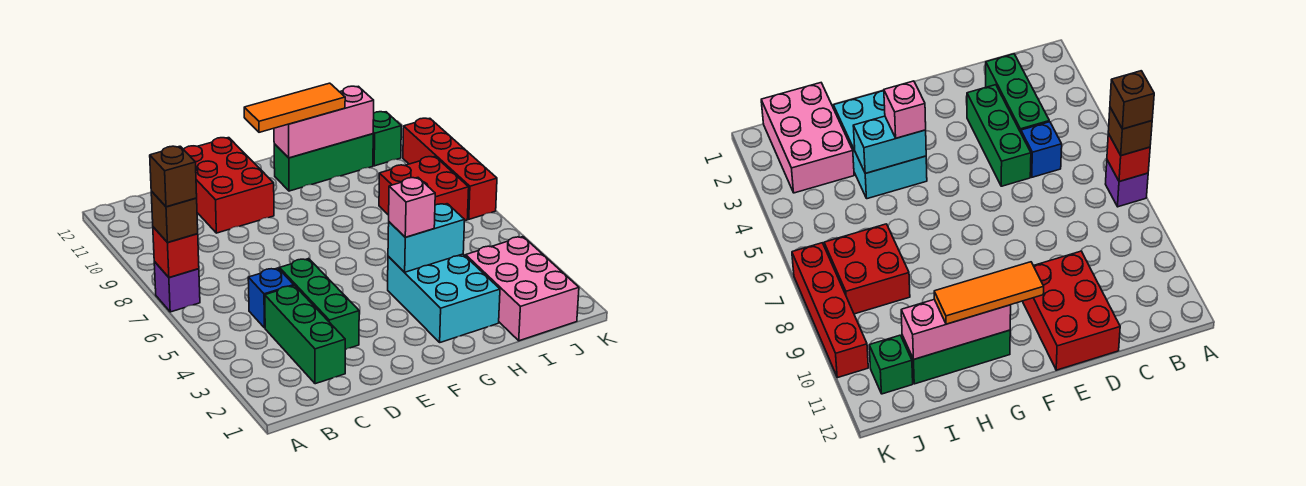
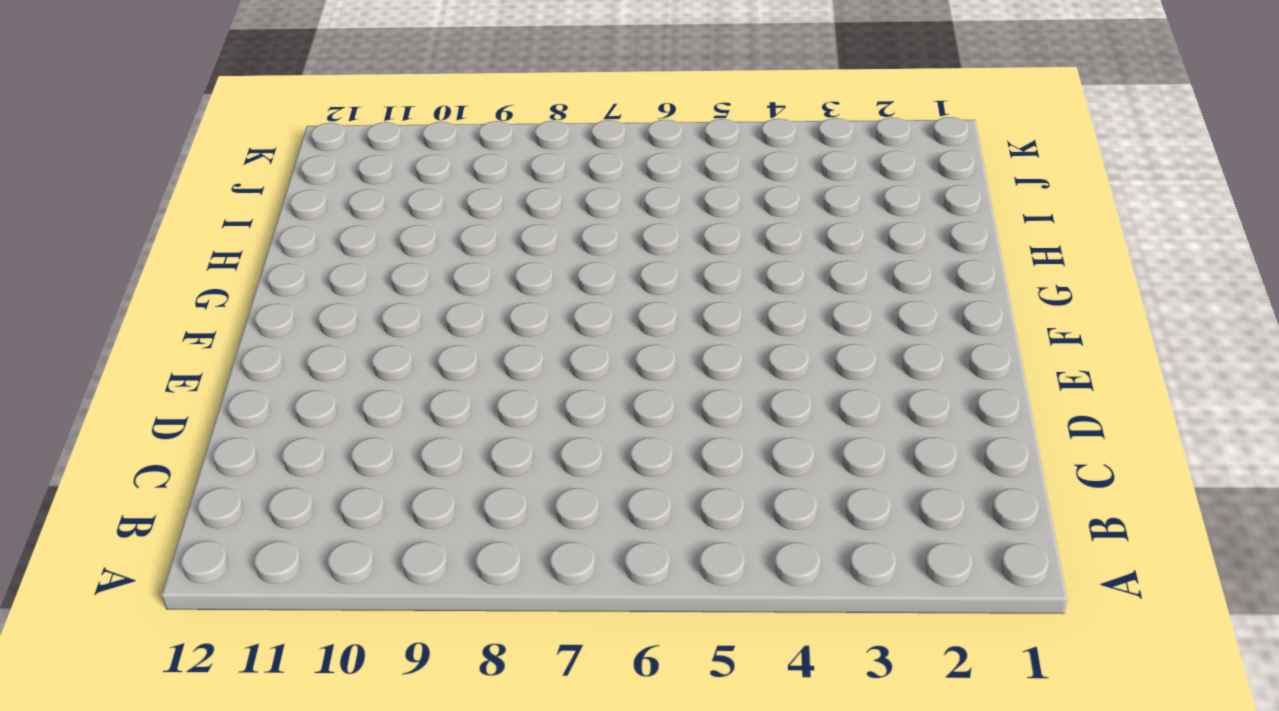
none -> purple 1x1 brick [154,262,200,312]
none -> green 1x3 brick [265,286,346,384]
none -> blue 1x1 brick [248,268,294,328]

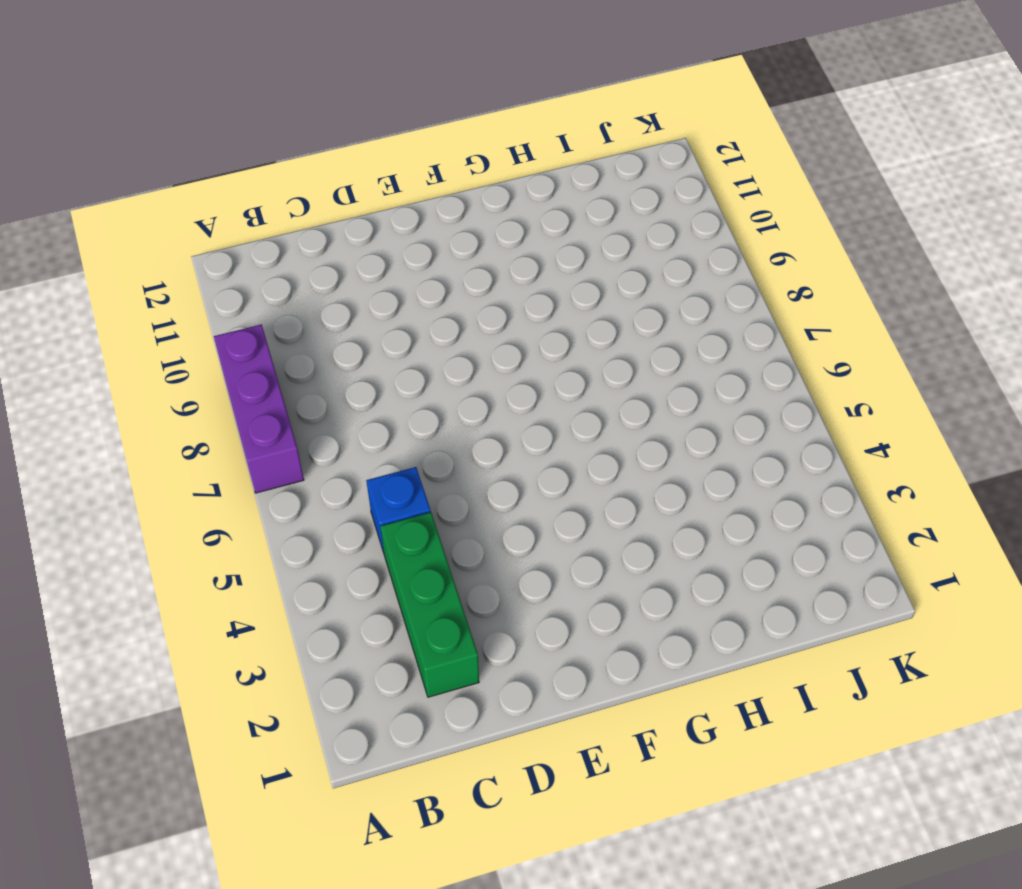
purple 1x3 brick [214,324,304,493] -> purple 1x1 brick [154,262,200,312]
none -> green 1x3 brick [280,259,359,349]
none -> red 2x3 brick [184,138,274,233]
none -> cyan 2x3 brick [388,254,500,342]

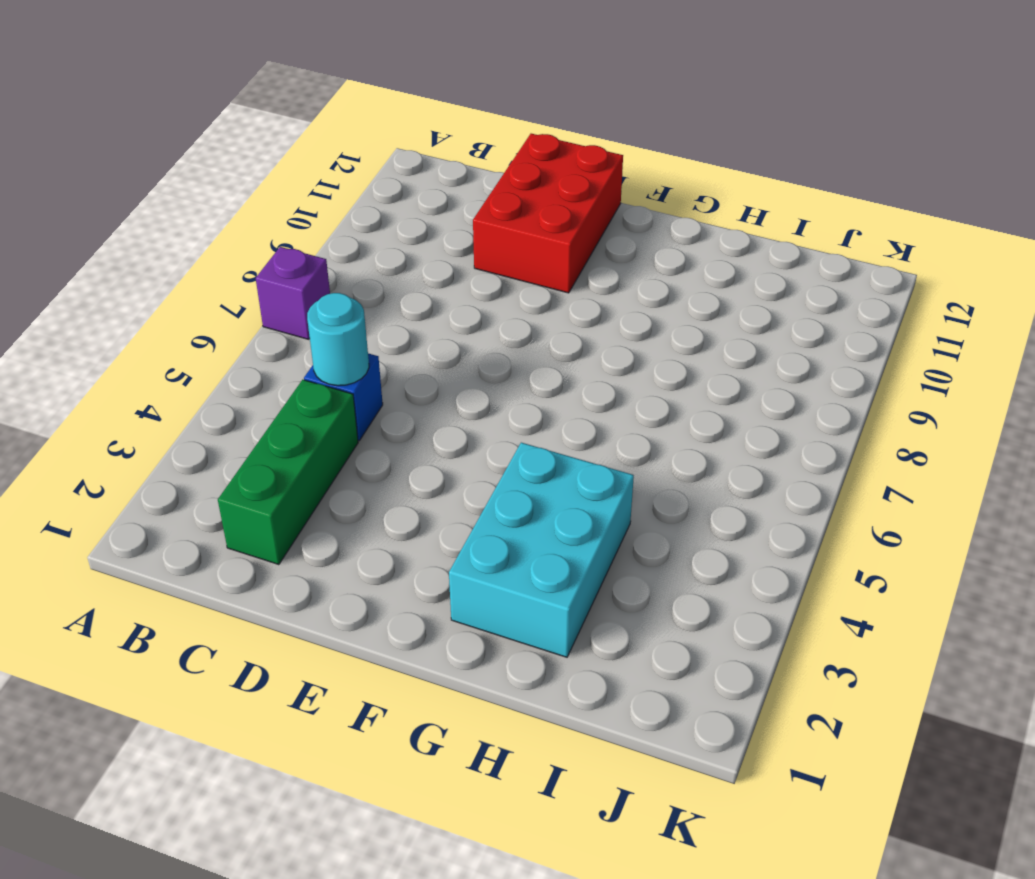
cyan 1x1 round brick [307,293,369,386] -> none
none -> green 1x3 brick [280,259,359,349]
none -> green 1x3 brick [274,134,373,191]
none -> pink 2x3 brick [466,237,579,341]

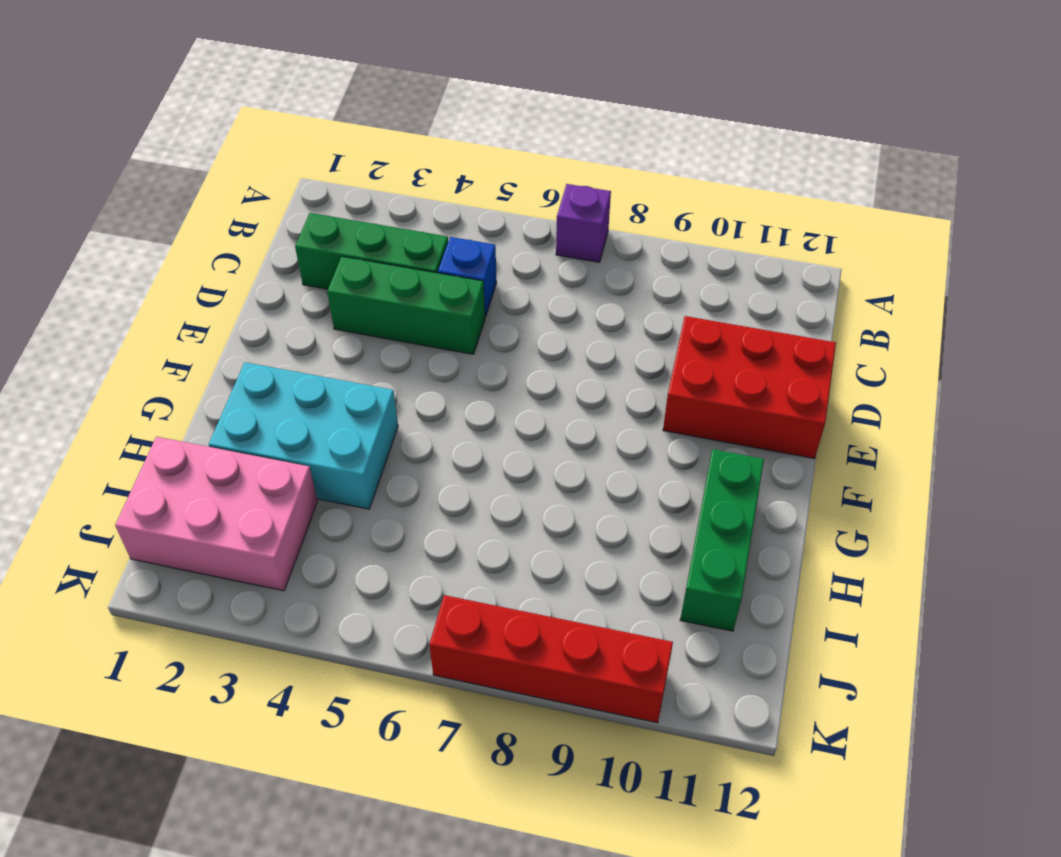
none -> red 2x2 brick [379,157,469,221]
none -> green 1x1 brick [373,112,401,166]
none -> red 1x1 brick [153,227,199,278]

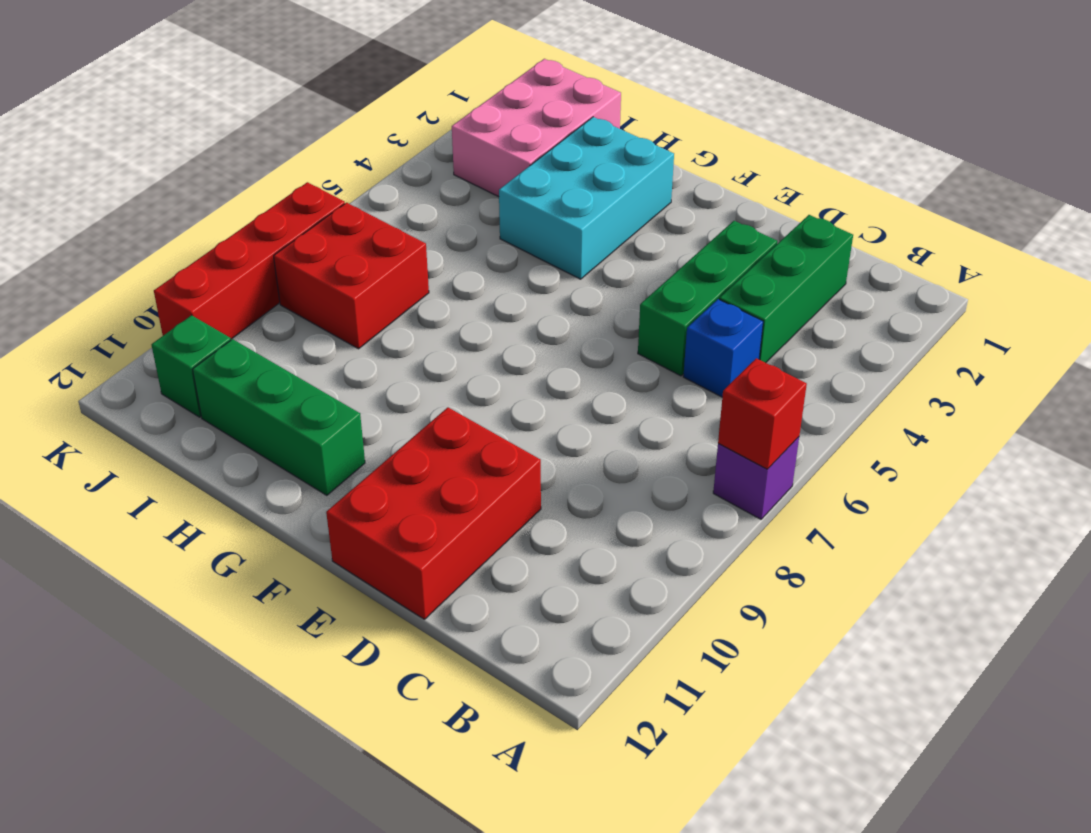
none -> cyan 1x2 brick [388,204,465,272]
none -> pink 1x3 brick [274,86,374,158]
none -> brown 1x1 brick [151,191,198,243]

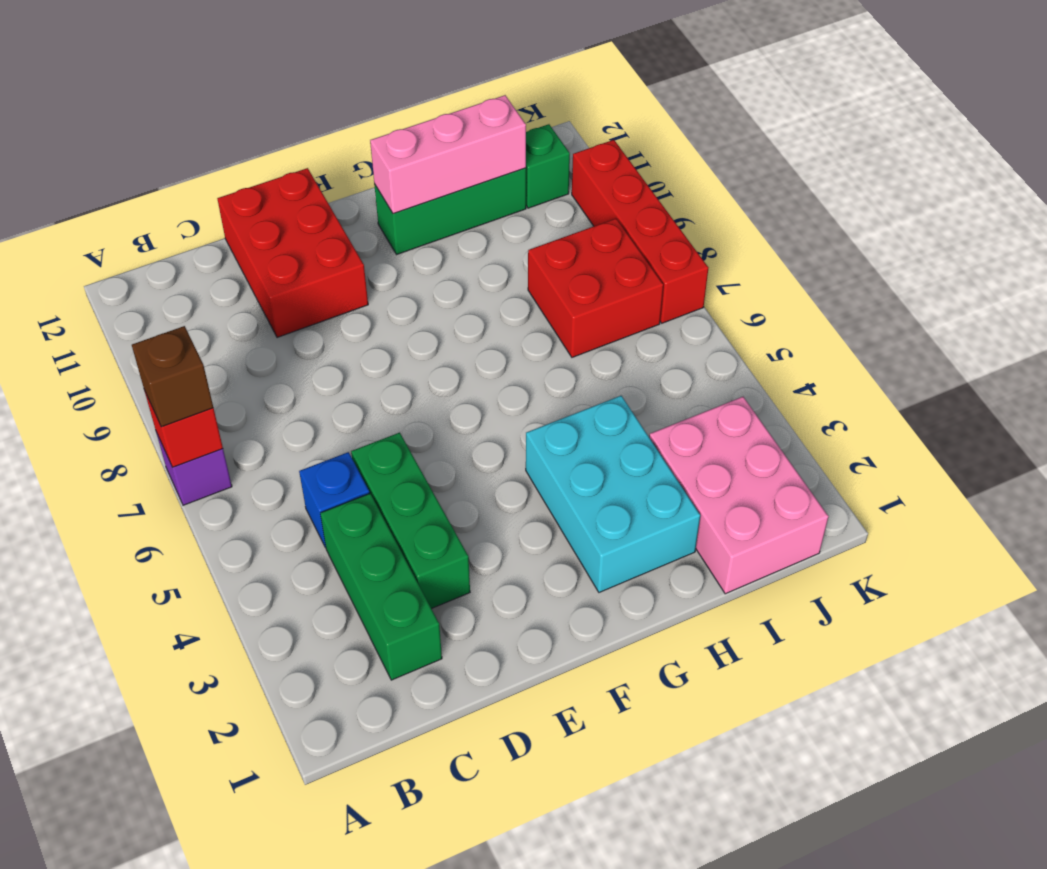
none -> cyan 1x2 brick [388,204,465,272]
none -> orange 1x3 tile [244,83,345,132]
none -> pink 1x1 brick [389,178,435,237]

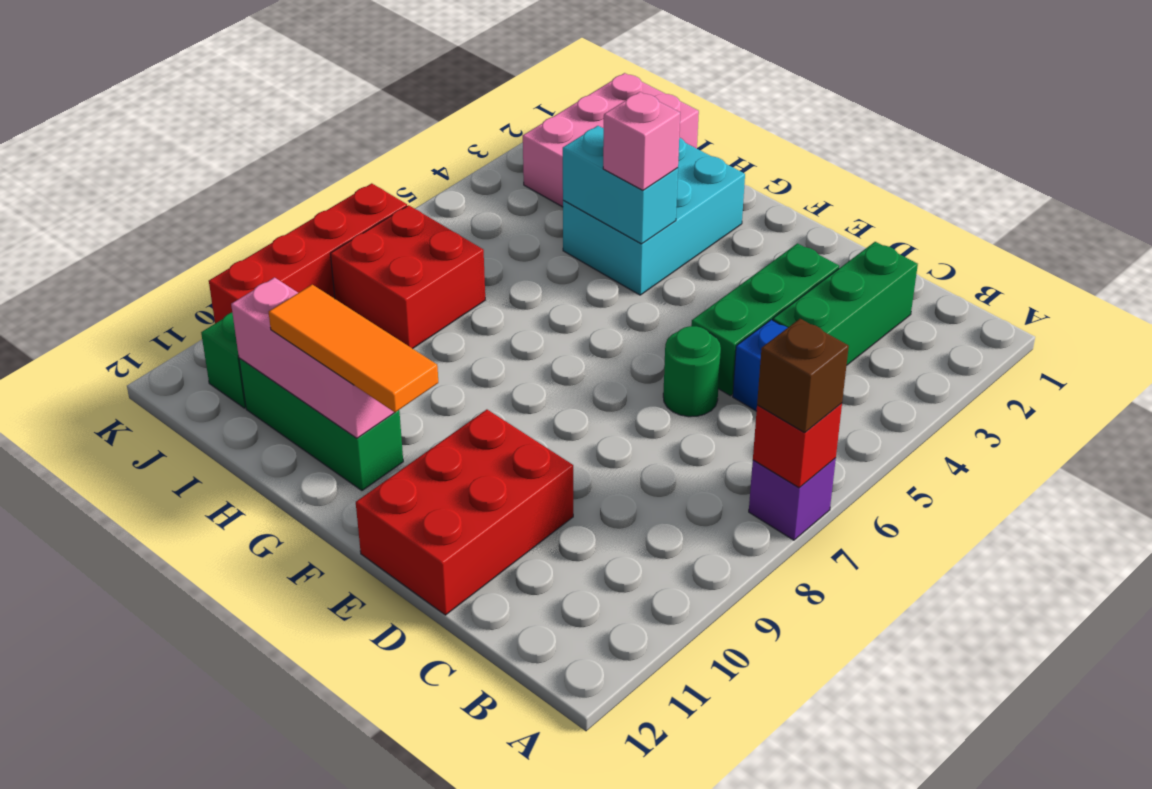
green 1x1 round brick [663,326,721,417] -> none
none -> brown 1x1 brick [150,146,197,207]

